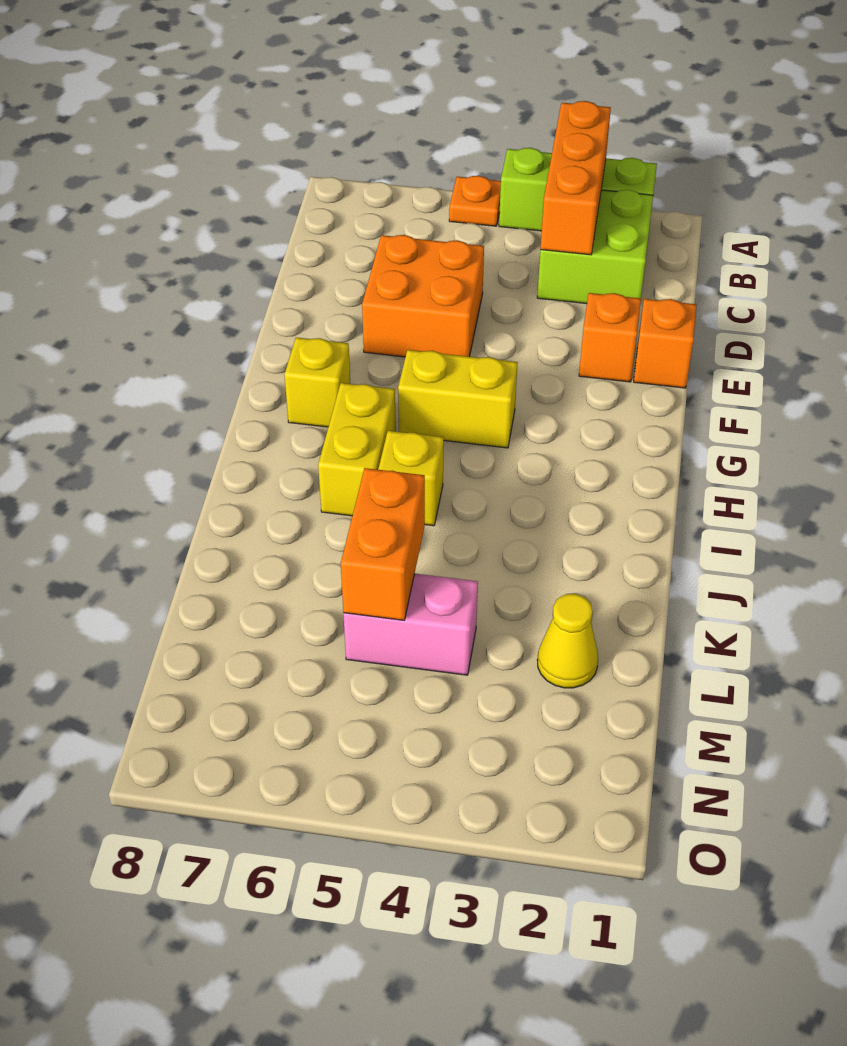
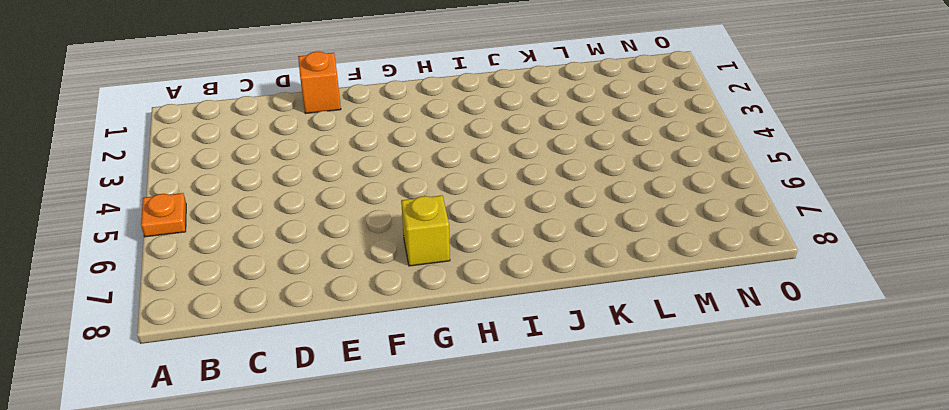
none -> lime 1x3 brick [499,148,657,231]
none -> lime 2x2 brick [537,190,653,304]
none -> orange 2x2 brick [362,235,484,357]

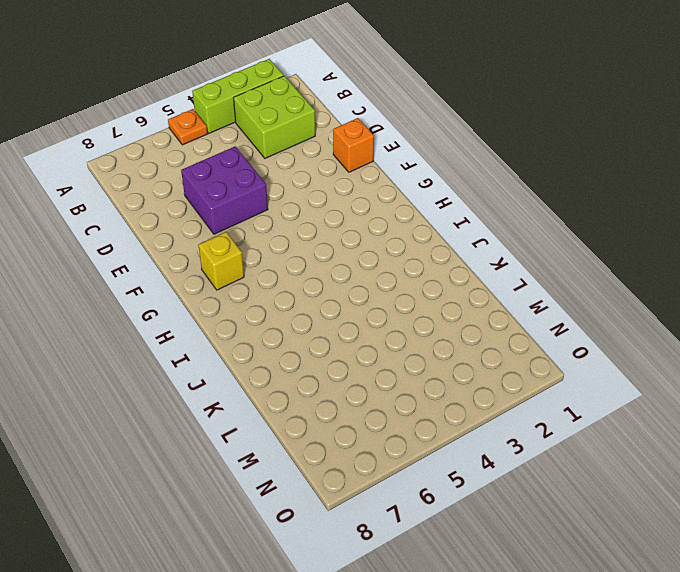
purple 2x2 brick [181,146,268,234] -> orange 2x2 brick [362,235,484,357]
none -> orange 1x1 brick [579,293,641,382]
none -> yellow 1x2 brick [398,350,518,448]
none -> yellow 1x2 brick [318,383,396,516]

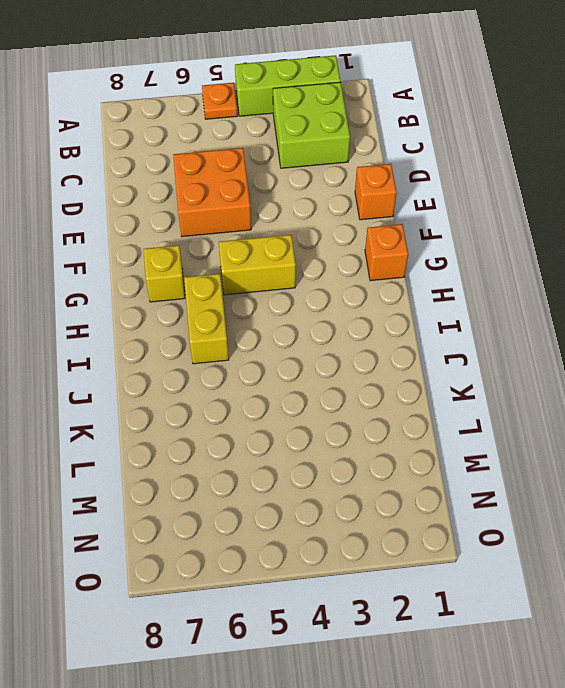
orange 1x1 brick [365,224,408,281] -> orange 1x1 brick moved to [579,293,641,382]
none -> yellow 1x1 brick [378,431,444,526]
none -> yellow 1x1 cone [537,594,598,688]
none -> pink 1x2 brick [343,574,478,675]

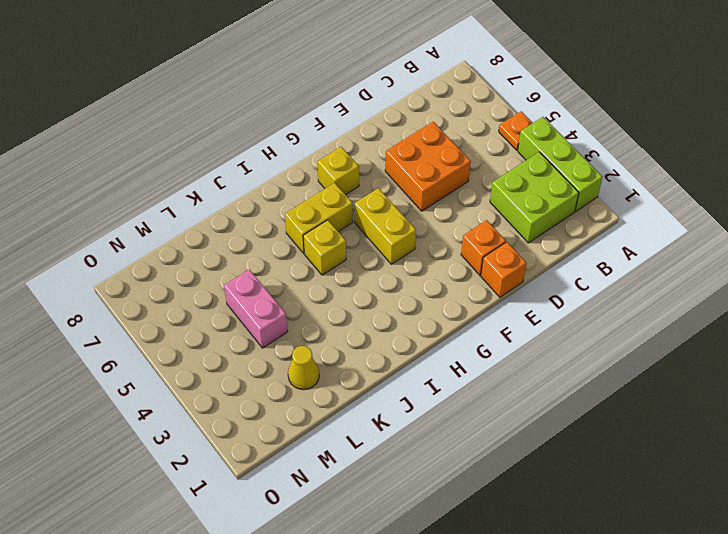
none -> orange 1x3 brick [540,101,611,255]
none -> orange 1x2 brick [341,468,425,620]

